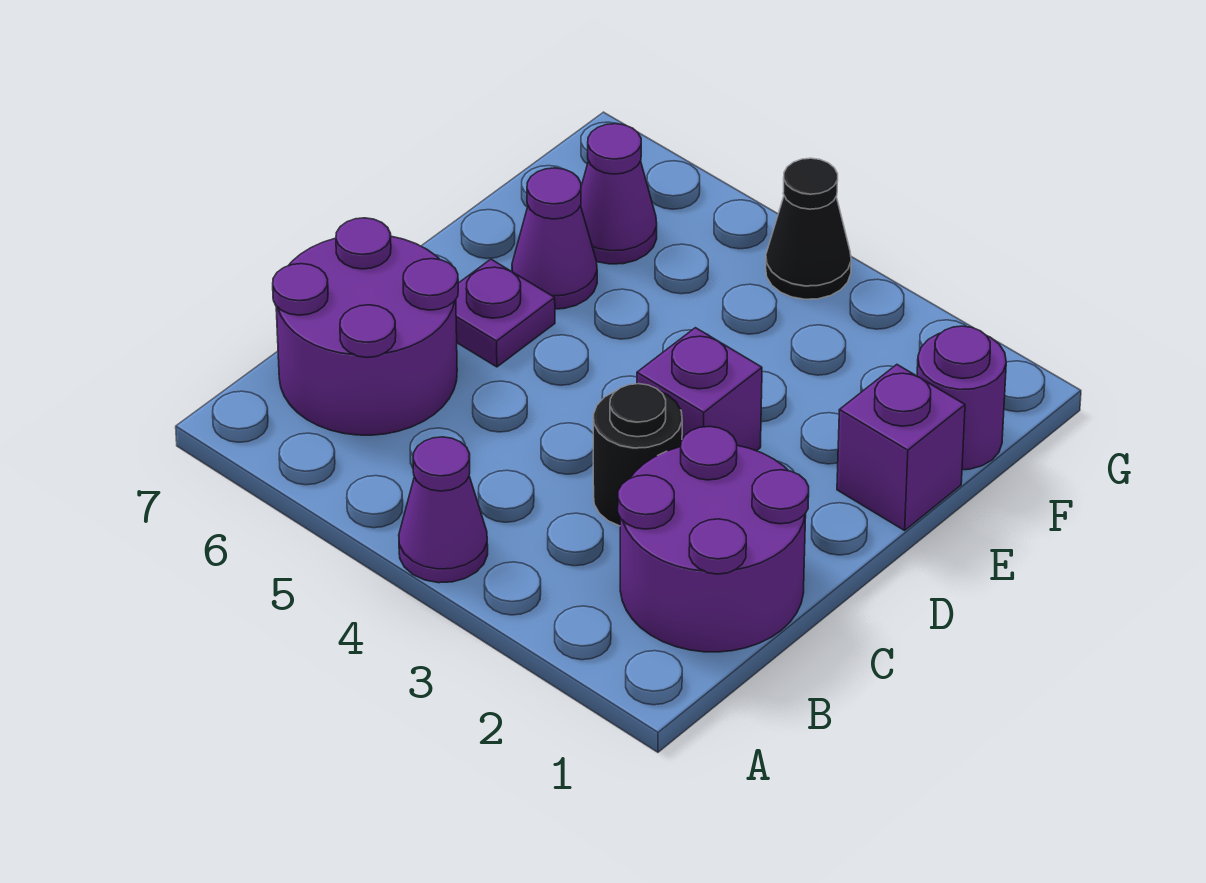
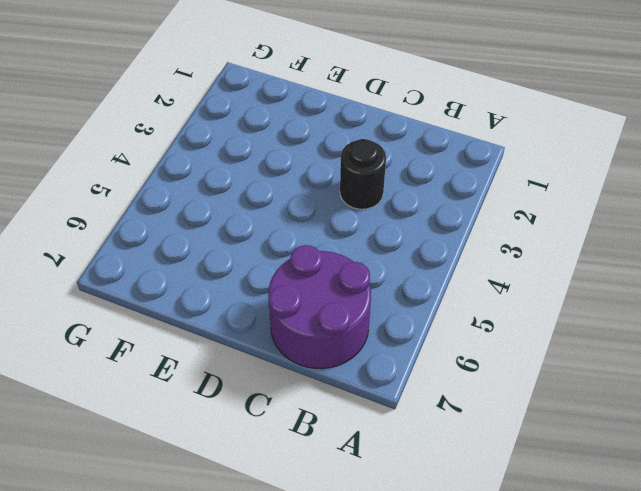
none -> purple 1x1 cone [399,437,488,583]
none -> purple 2x2 round brick [618,426,809,652]

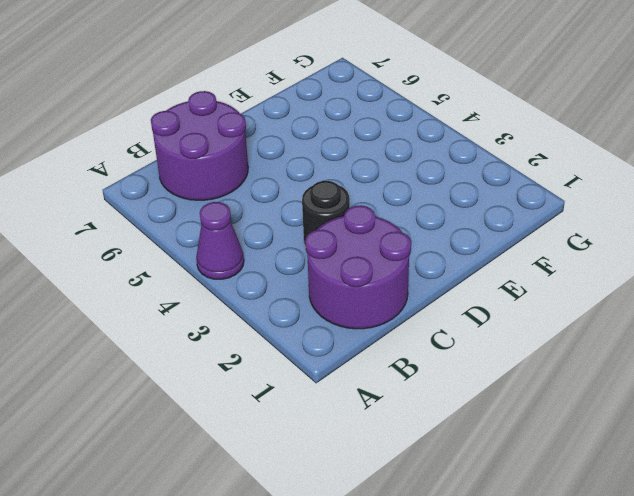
none -> purple 1x1 brick [637,328,762,451]
none -> purple 1x1 plate [456,259,555,367]

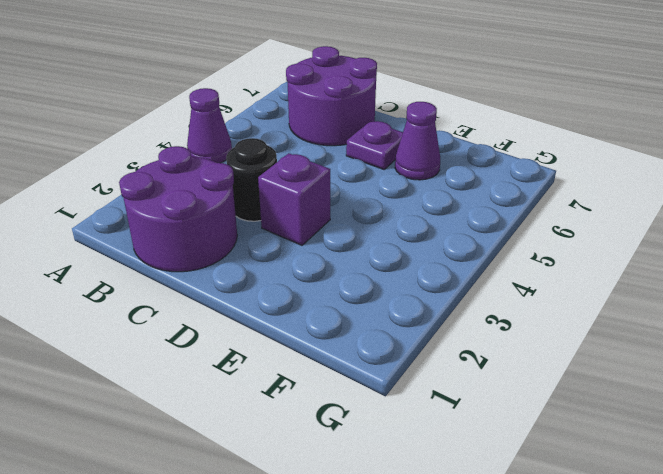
none -> purple 1x1 brick [837,365,965,530]
none -> purple 1x1 round brick [917,326,1006,470]

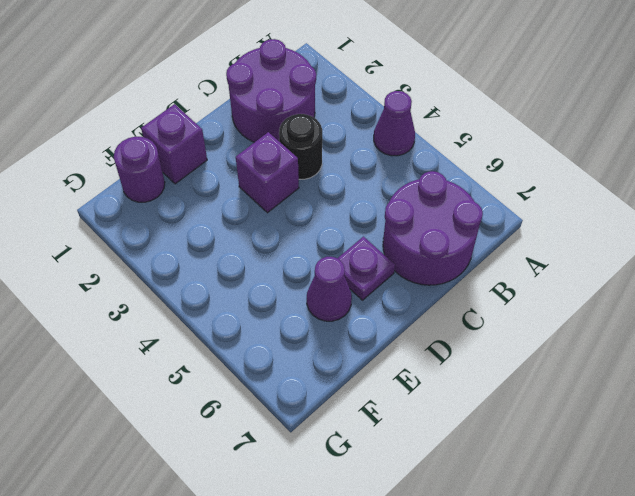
none -> purple 1x1 cone [581,124,657,264]
none -> black 1x1 cone [766,158,851,299]

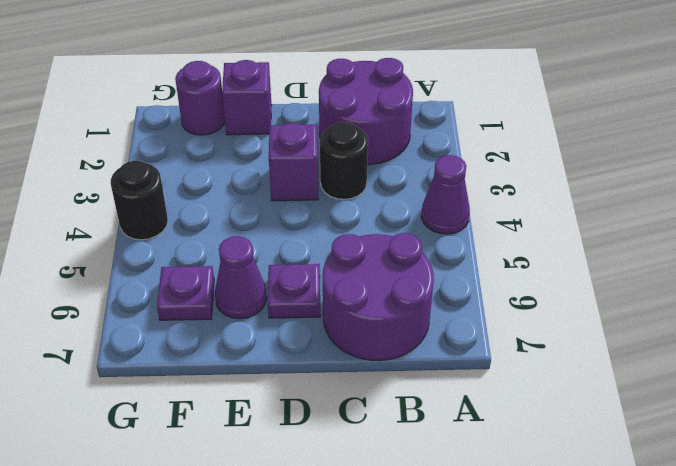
purple 1x1 plate [157,266,214,320] -> purple 1x1 cone [581,124,657,264]
black 1x1 round brick [111,161,168,240] -> black 1x1 cone [766,158,851,299]

